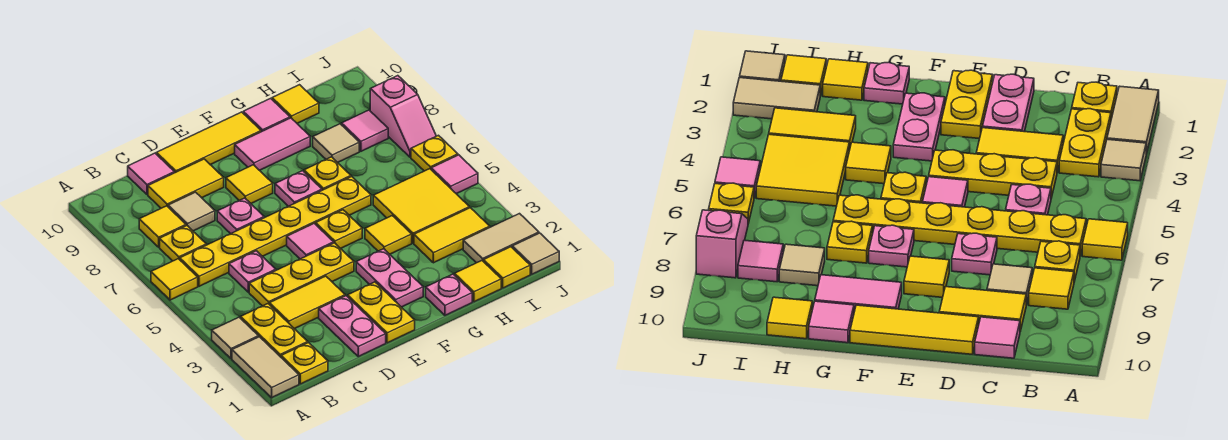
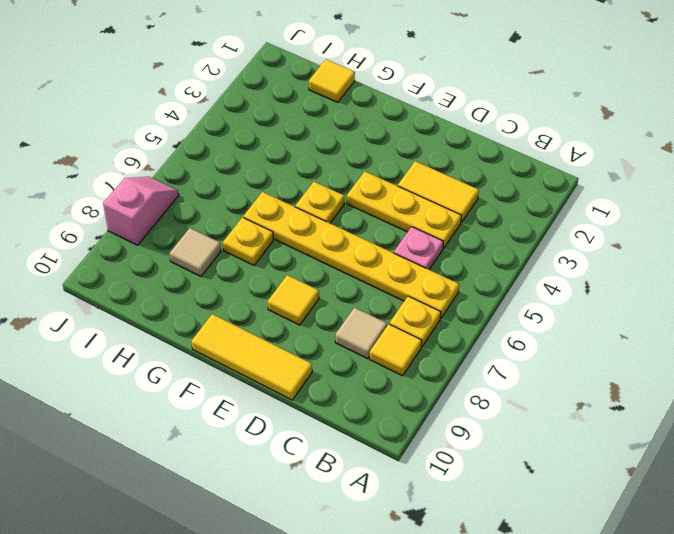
none -> tan 1x2 tile [232,337,299,398]
none -> tan 1x1 tile [212,317,258,359]
none -> yellow 1x1 tile [151,259,198,300]
none -> yellow 1x1 plate [281,343,328,384]

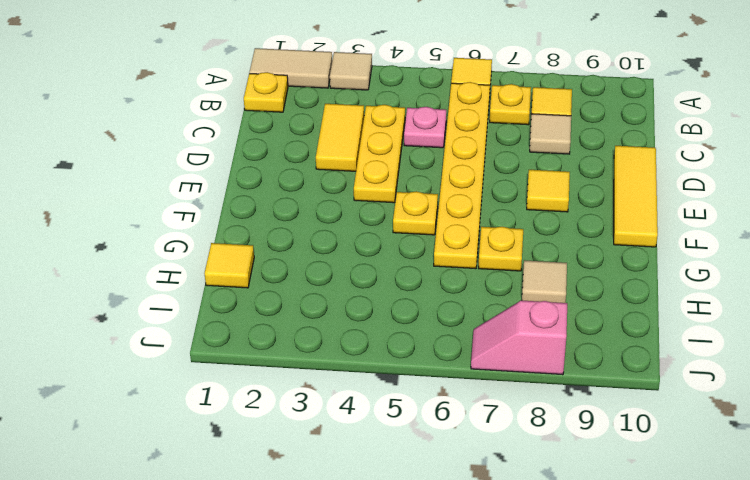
none -> yellow 1x2 plate [241,304,308,357]
none -> yellow 1x2 tile [148,159,224,208]
none -> pink 1x1 tile [128,153,174,194]
none -> pink 1x2 plate [319,296,386,357]

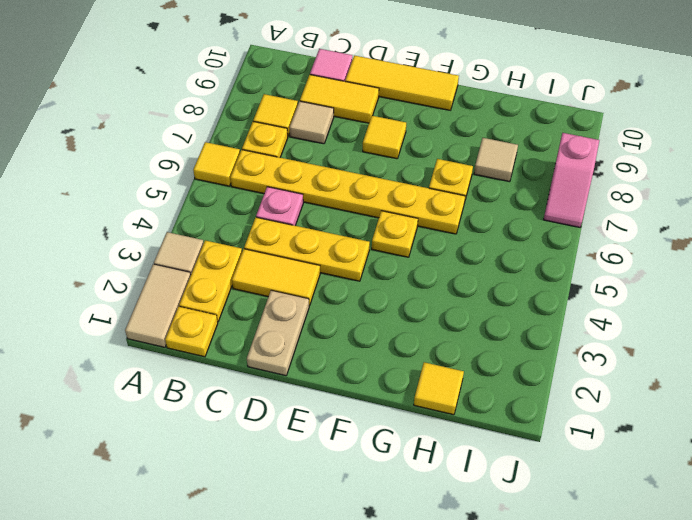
tan 1x2 plate [247,291,309,376] -> pink 1x2 plate [319,296,386,357]
none -> pink 1x1 plate [217,198,264,234]
none -> yellow 1x2 plate [348,282,415,343]
none -> pink 1x1 tile [287,223,334,259]
none -> pink 1x2 plate [356,249,423,307]

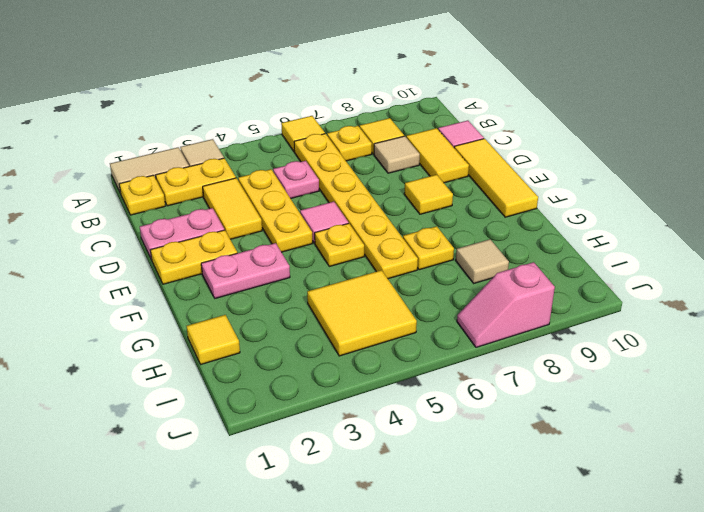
none -> pink 1x1 plate [217,198,264,234]
none -> pink 1x1 plate [275,171,322,206]
none -> pink 1x2 tile [235,118,310,171]
none -> pink 1x1 plate [426,274,472,315]

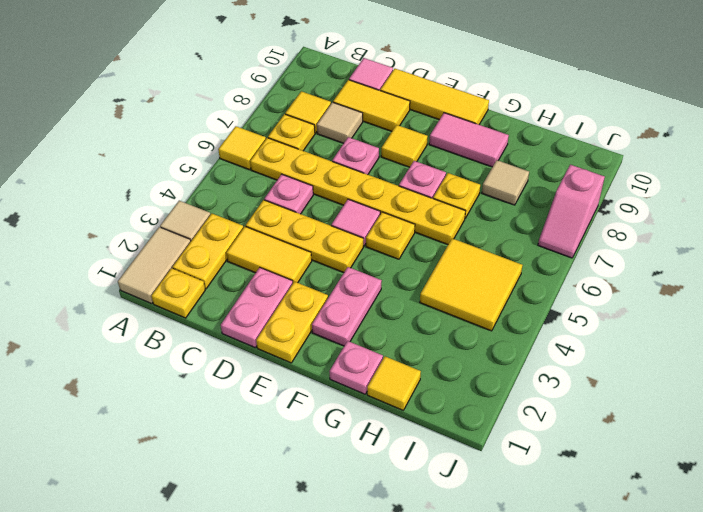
none -> yellow 1x1 tile [365,216,412,254]
none -> pink 1x1 tile [243,98,290,132]
none -> yellow 1x2 tile [414,208,490,263]
none -> yellow 1x1 tile [272,85,319,123]

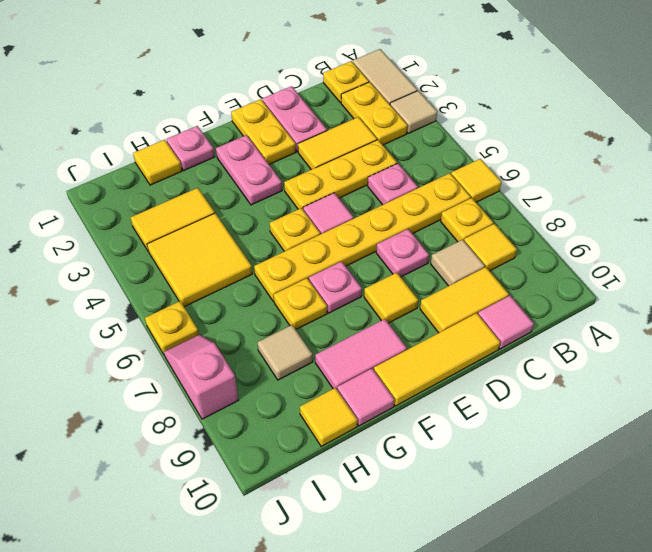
none -> yellow 1x1 tile [365,216,412,254]
none -> yellow 1x1 tile [483,247,530,288]
none -> tan 1x2 tile [463,214,539,263]
none -> pink 1x1 tile [342,110,388,151]

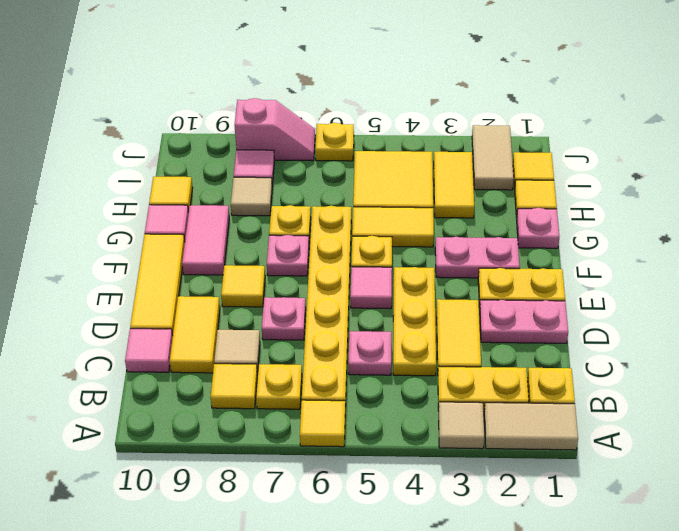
yellow 1x2 tile [352,207,434,247] -> yellow 1x1 tile [365,216,412,254]
none -> tan 1x1 tile [512,233,559,274]
none -> pink 1x1 tile [431,155,478,194]

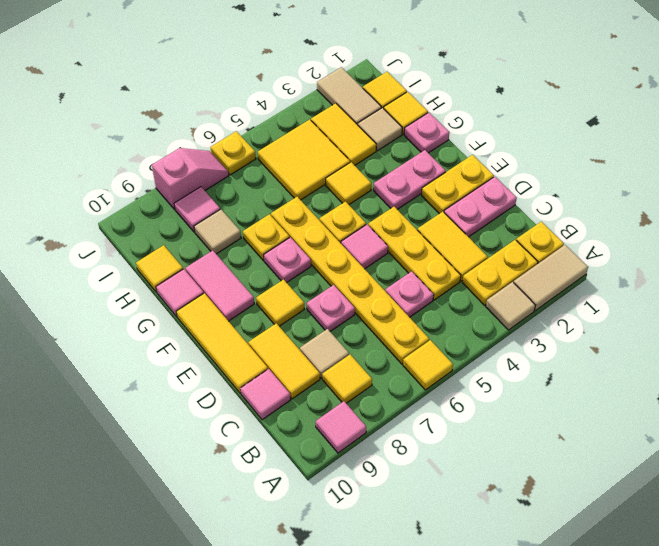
pink 1x1 tile [316,401,366,453] -> pink 1x1 tile moved to [431,155,478,194]
tan 1x1 tile [358,108,402,151] -> tan 1x1 tile moved to [512,233,559,274]
none -> yellow 1x1 plate [160,226,206,261]

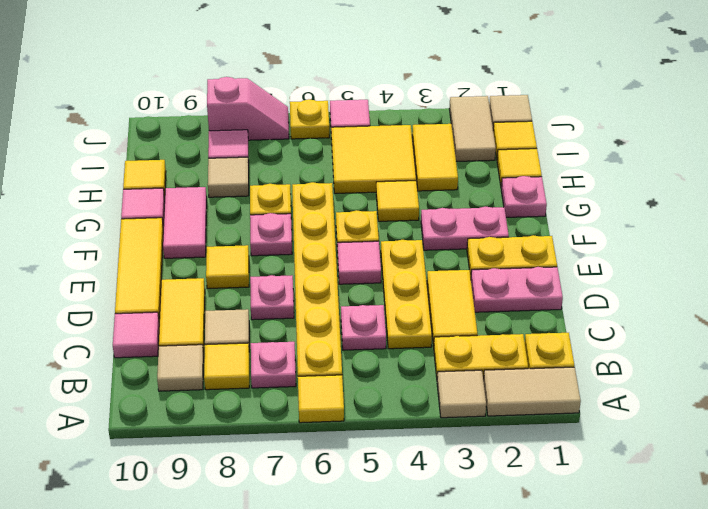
pink 1x1 plate [251,342,296,388] -> yellow 1x1 plate [160,226,206,261]
tan 1x1 tile [157,345,204,391] -> none

